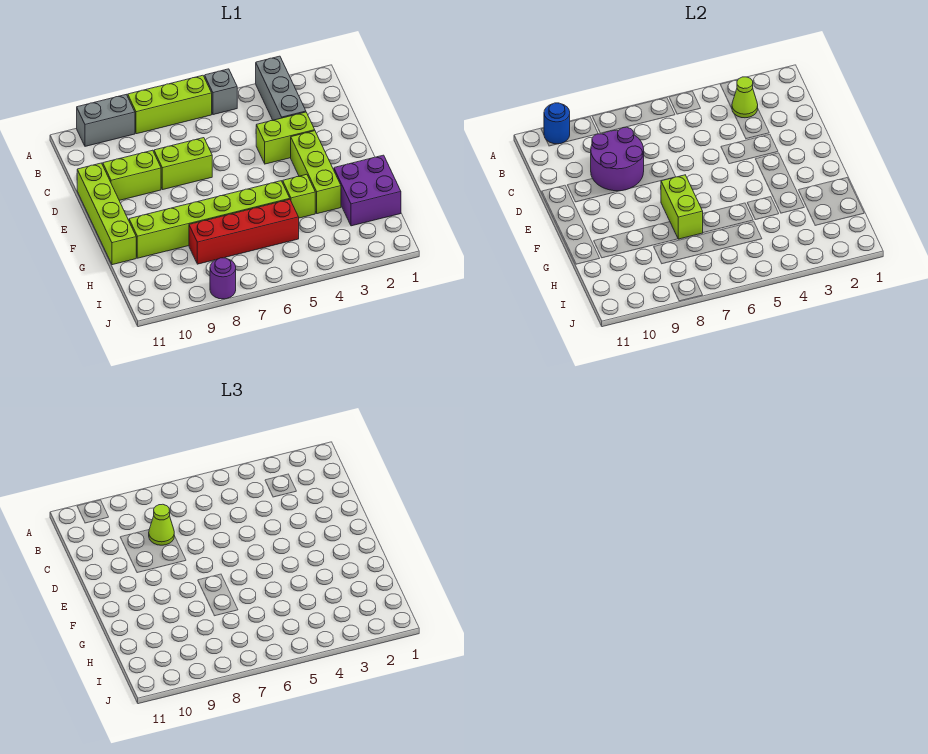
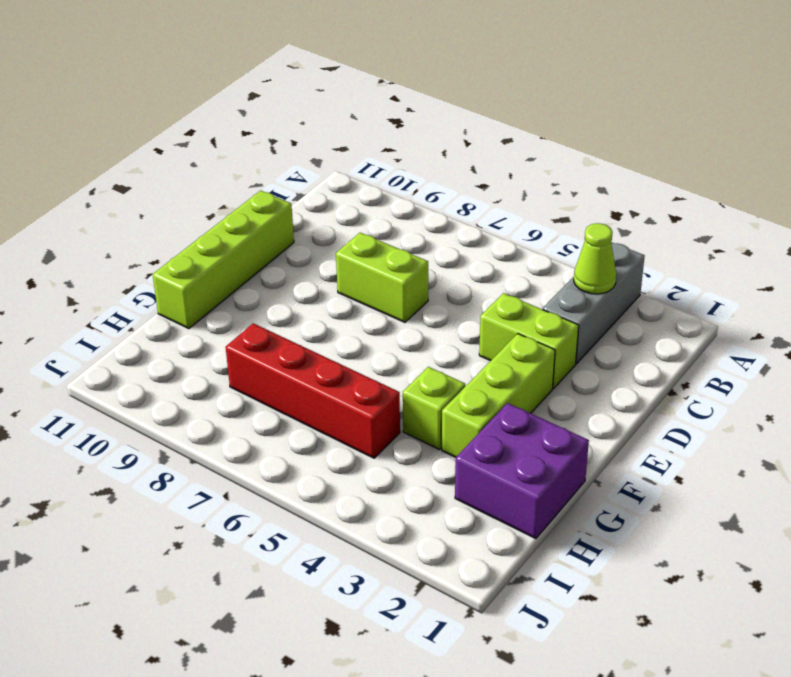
none -> grey 1x1 brick [205,69,237,115]
none -> lime 1x3 brick [128,75,212,134]
none -> grey 1x2 brick [77,95,135,146]

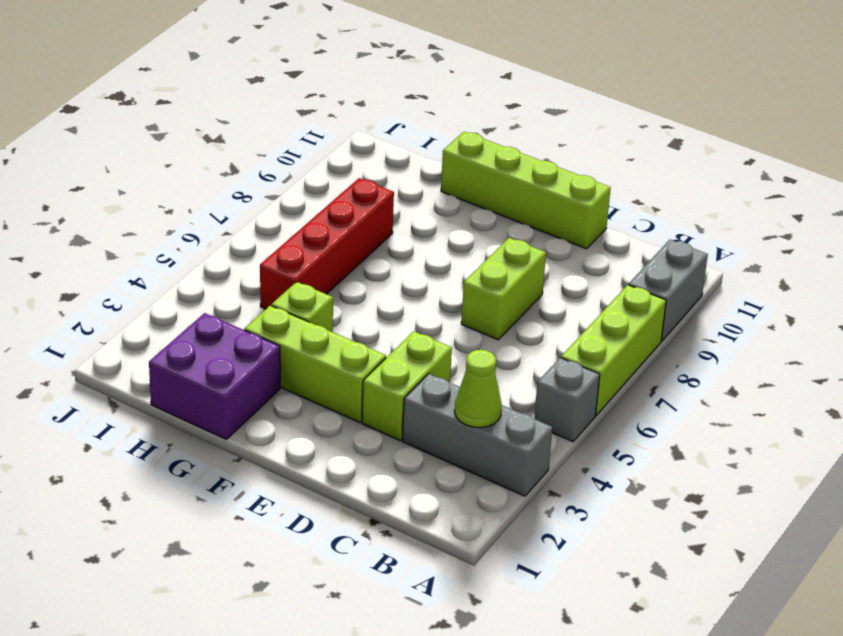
none -> lime 1x2 brick [103,150,161,200]
none -> lime 1x6 brick [129,181,290,258]
none -> purple 1x1 round brick [210,258,236,299]

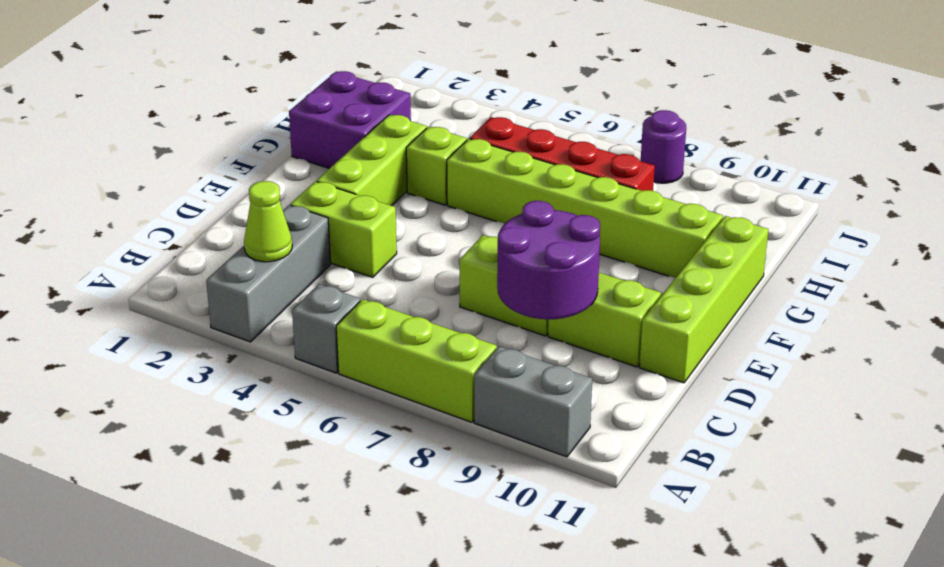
none -> blue 1x1 round brick [544,103,570,144]
none -> lime 1x2 brick [661,175,703,239]
none -> lime 1x1 cone [149,504,174,545]

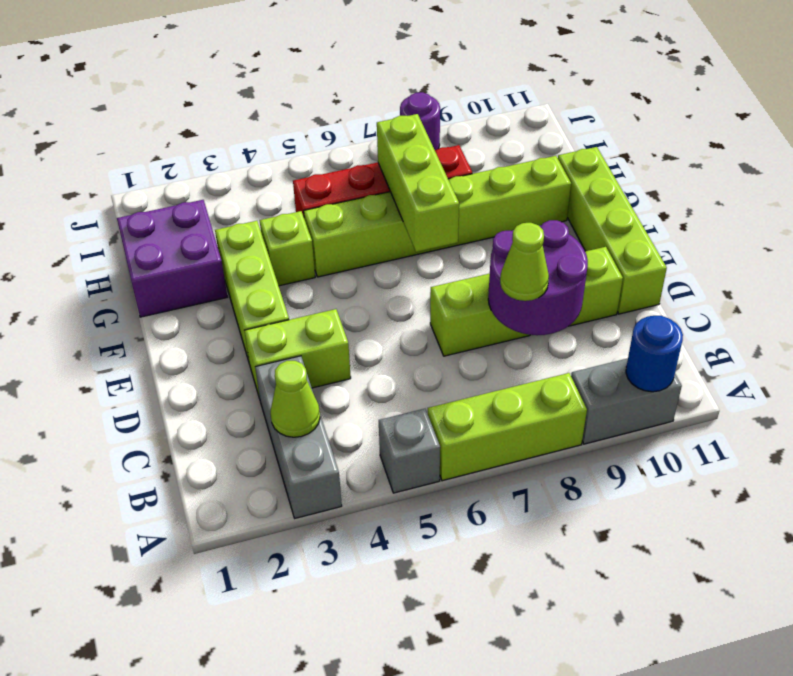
lime 1x3 brick [377,114,459,252] -> lime 1x2 brick [661,175,703,239]

